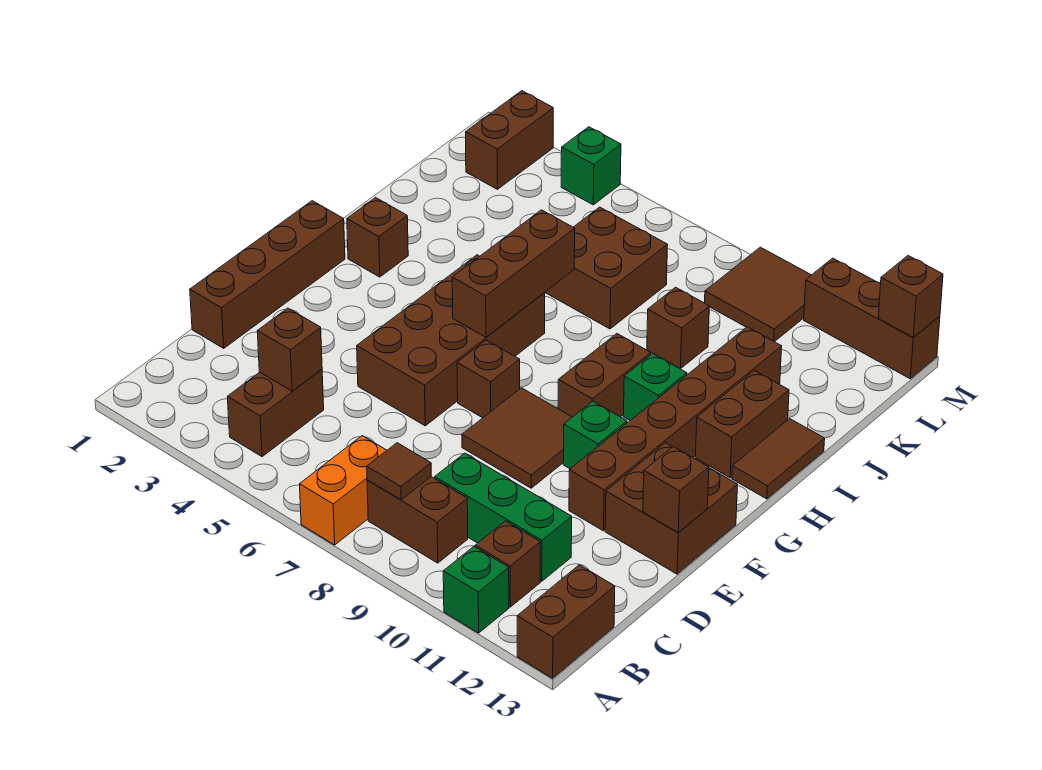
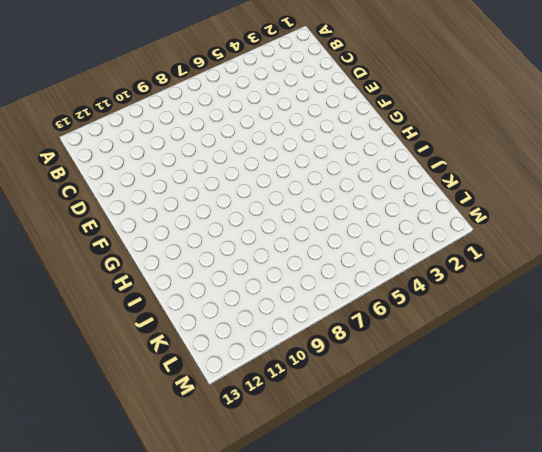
none -> orange 1x2 brick [300,436,387,545]
none -> green 1x1 brick [443,547,509,633]
none -> brown 1x2 brick [517,565,615,678]
none -> brown 1x2 brick [227,369,324,457]

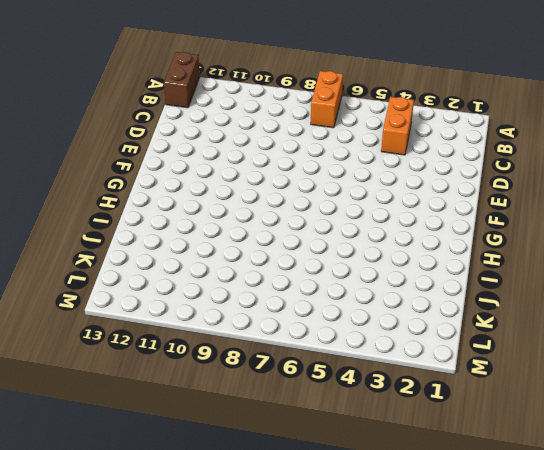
orange 1x2 brick [381,97,414,155] -> brown 1x2 brick [227,369,324,457]
none -> green 1x1 brick [443,547,509,633]
none -> brown 1x2 brick [367,477,468,563]
none -> brown 1x1 brick [475,521,540,607]
none -> green 1x3 brick [435,453,572,581]

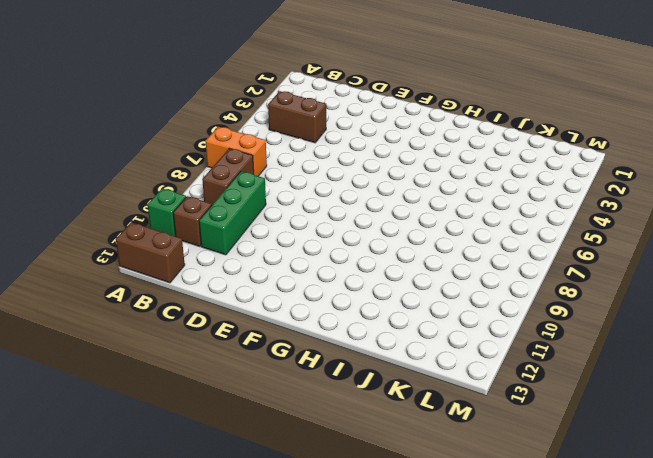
none -> brown 1x4 brick [190,201,345,348]
none -> brown 2x4 brick [357,255,545,426]
none -> brown 2x2 tile [462,388,572,488]
none -> brown 1x6 brick [569,327,782,531]

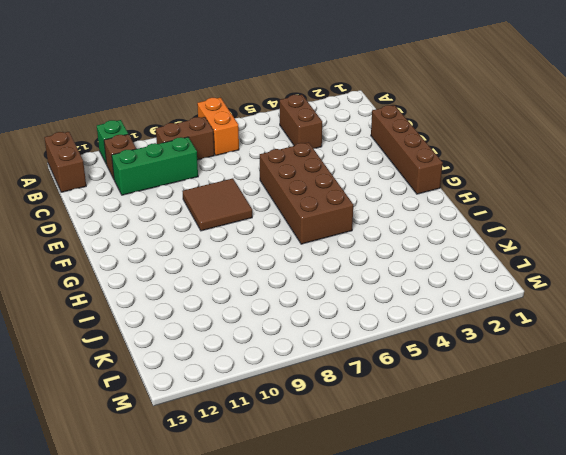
none -> brown 1x6 brick [569,327,782,531]
none -> brown 2x2 brick [605,443,738,574]
none -> brown 1x1 brick [457,340,520,418]
none -> green 1x1 brick [563,401,627,469]

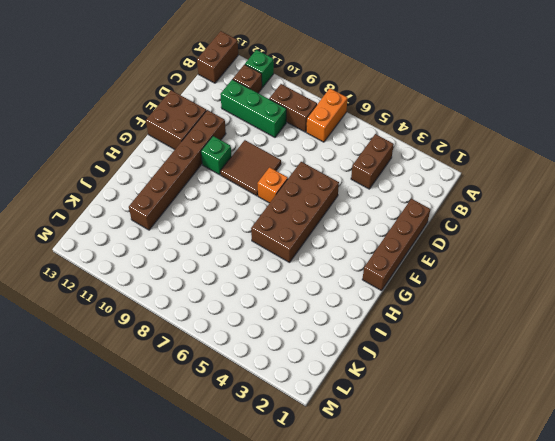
orange 1x1 brick [257,167,288,203] -> brown 1x1 brick [457,340,520,418]
none -> brown 1x2 brick [558,334,651,417]
none -> brown 1x1 brick [347,198,408,277]
none -> green 1x1 brick [623,354,687,420]
none -> brown 1x2 brick [695,371,789,478]

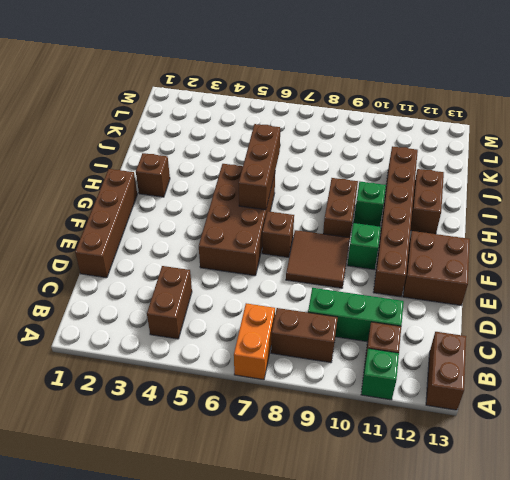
none -> brown 1x2 tile [732,419,825,499]
none -> brown 2x2 brick [545,207,668,329]
none -> brown 1x1 brick [647,287,709,369]
none -> brown 1x2 brick [466,91,553,189]

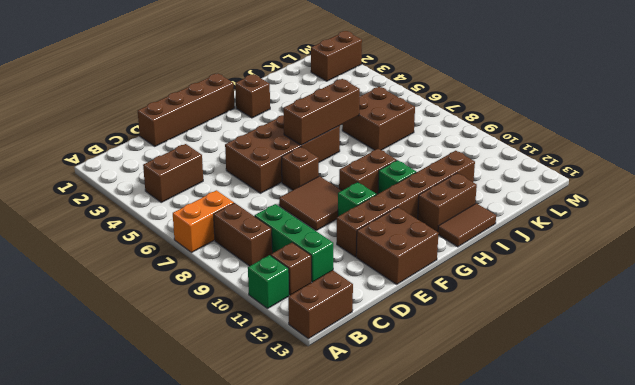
none -> brown 1x1 brick [647,287,709,369]
none -> brown 2x2 tile [705,247,811,342]
none -> green 1x1 brick [561,127,621,205]
none -> brown 1x3 brick [804,258,940,379]

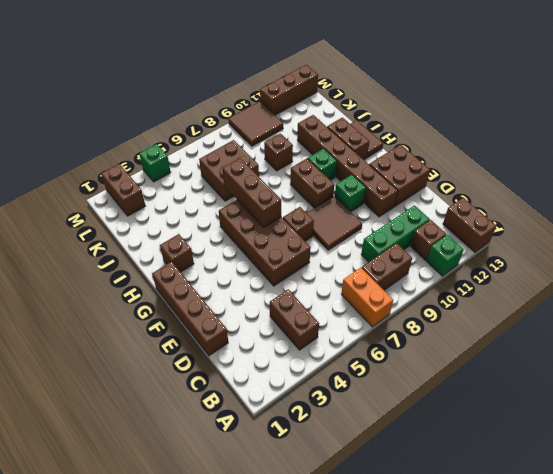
none -> brown 1x1 tile [367,443,431,500]
none -> brown 1x1 brick [257,308,322,391]
none -> brown 1x1 brick [643,447,709,533]
none -> brown 1x1 brick [878,256,943,338]

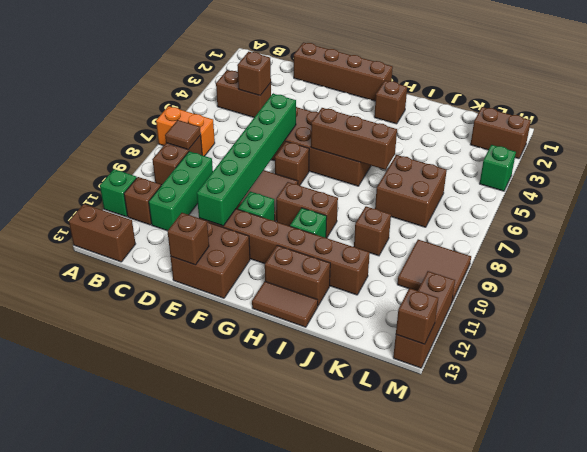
green 1x6 brick [197,94,296,226] -> none

